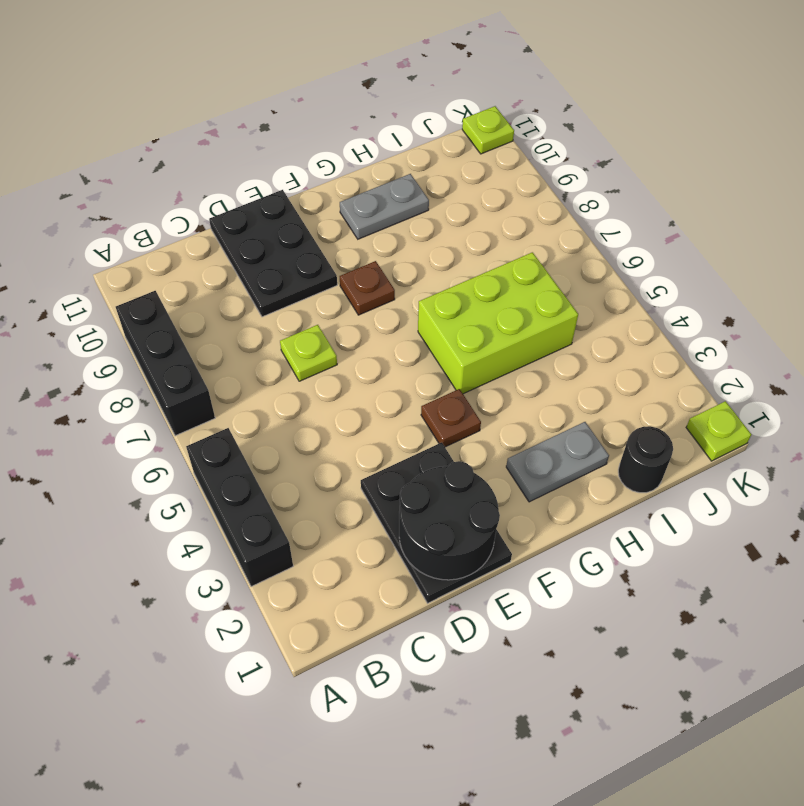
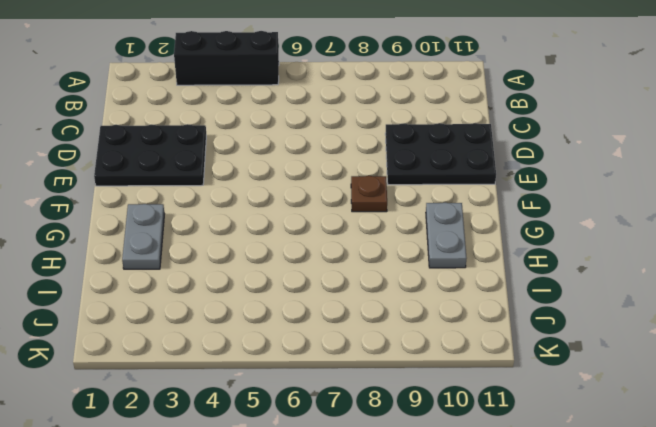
none -> black 1x3 brick [116,291,215,436]
none -> lime 1x1 plate [280,325,337,381]
none -> brown 1x1 plate [421,389,481,447]

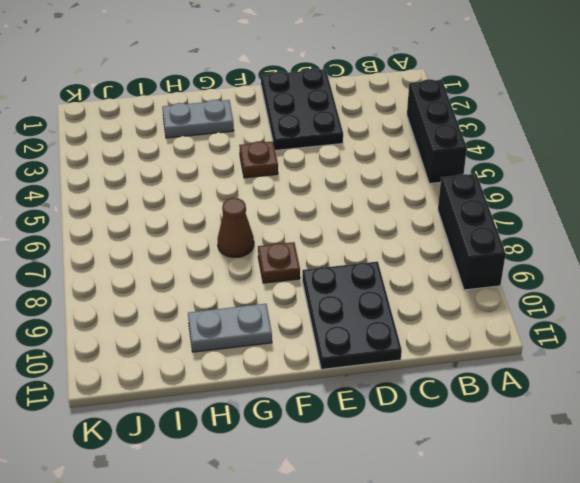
brown 1x1 cone [218,198,254,257] -> none
none -> lime 1x1 plate [280,325,337,381]
none -> lime 2x3 brick [418,252,578,394]
none -> black 1x1 round brick [618,426,673,493]

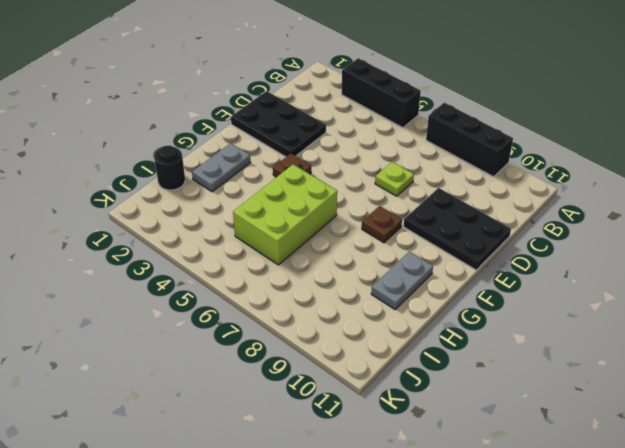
none -> lime 1x1 plate [686,401,751,461]
none -> lime 1x1 plate [462,106,514,154]
none -> black 2x2 round brick [399,461,500,580]

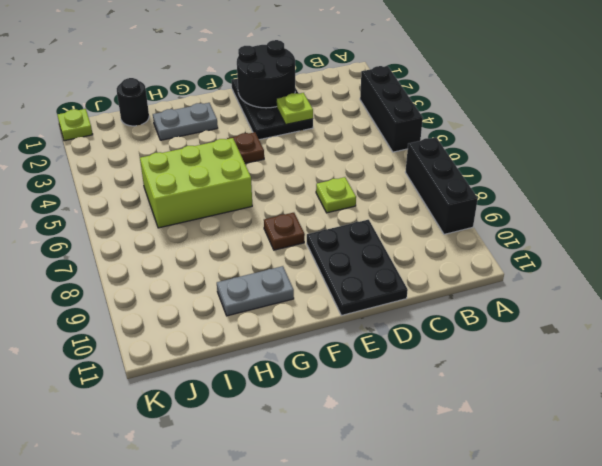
lime 1x1 plate [276,93,313,124] -> lime 1x1 plate moved to [462,106,514,154]

